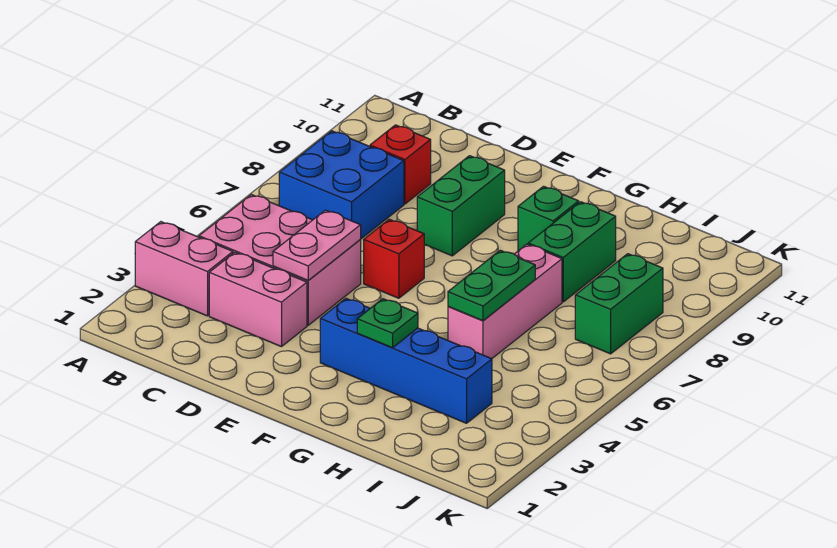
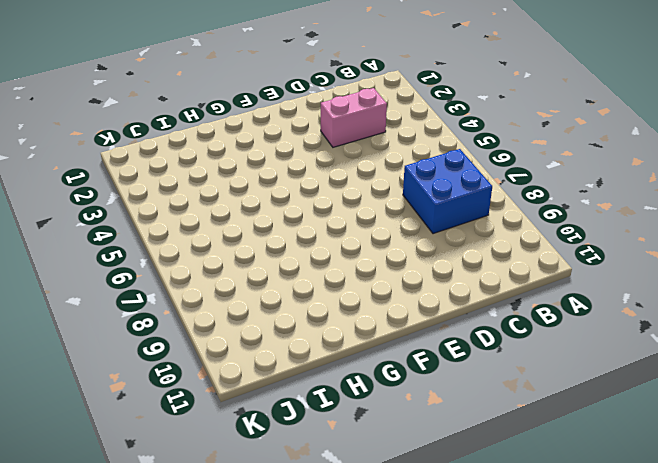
none -> pink 1x2 brick [135,222,233,316]
none -> pink 2x3 brick [199,194,361,325]
none -> red 1x1 brick [370,125,431,204]

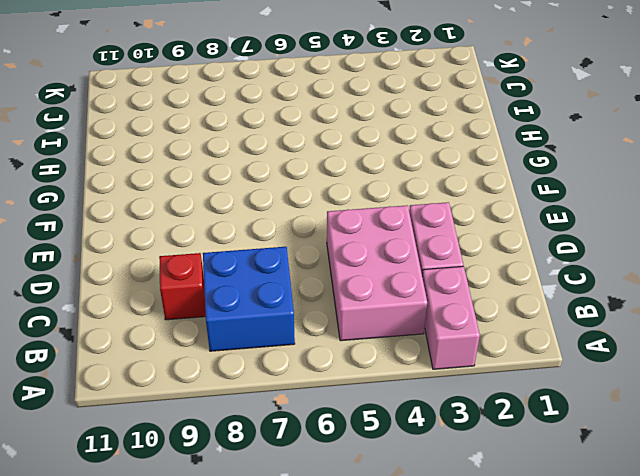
none -> red 1x1 brick [364,219,424,298]
none -> green 1x2 brick [417,156,505,256]
none -> blue 1x4 brick [320,298,492,423]

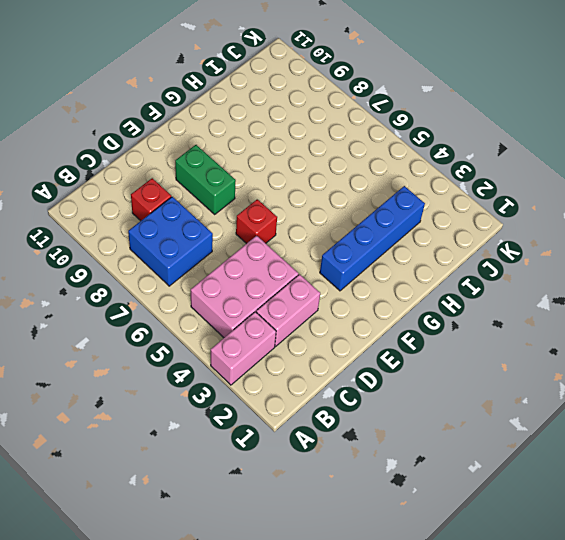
none -> green 1x1 brick [518,186,579,251]
none -> pink 1x3 brick [448,244,562,359]
none -> green 1x2 brick [528,202,616,302]

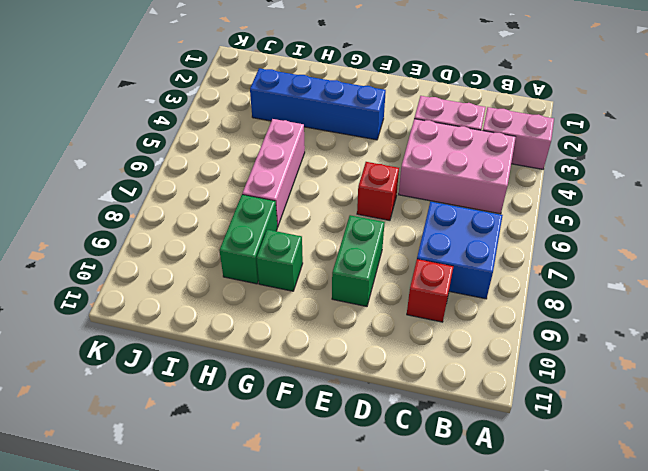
none -> green 1x2 brick [575,254,663,354]
none -> pink 1x2 plate [273,210,361,280]
none -> green 1x1 plate [357,299,418,348]

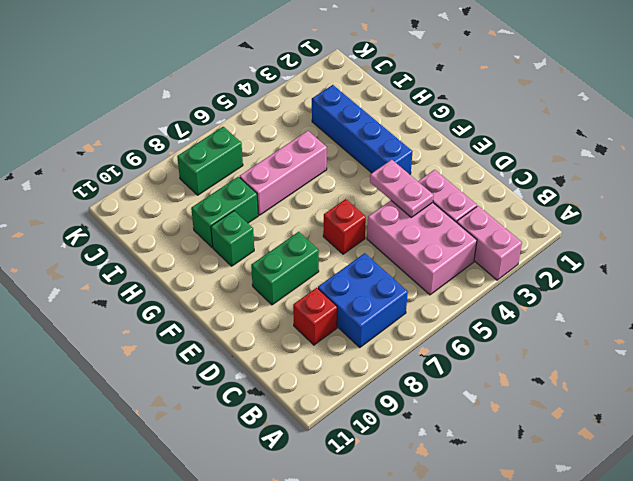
pink 1x2 plate [370,160,434,217] -> pink 1x2 plate turned to [273,210,361,280]
none -> green 1x1 plate [357,299,418,348]
none -> green 1x2 plate [448,250,535,321]

